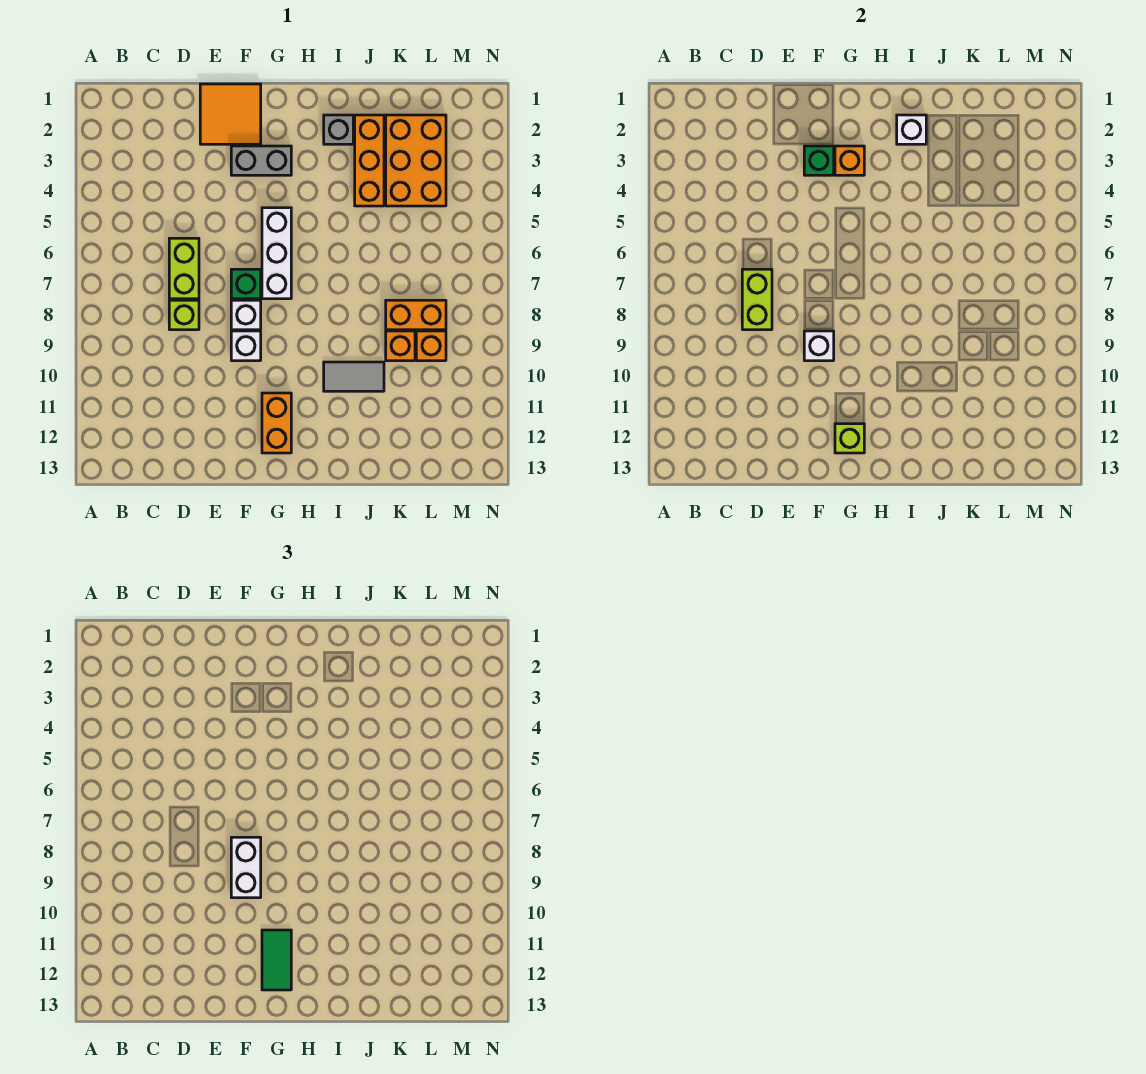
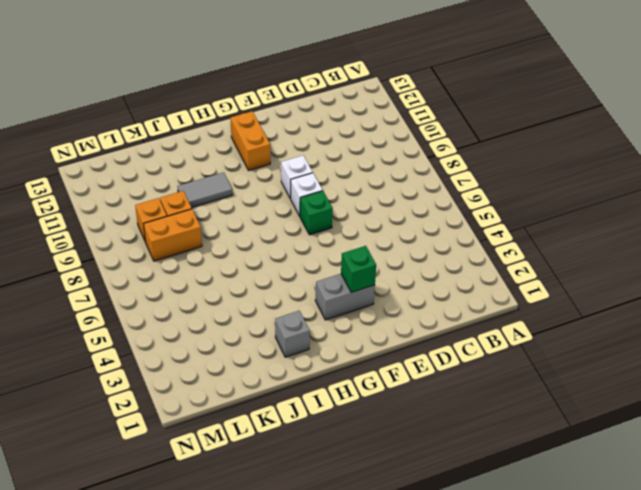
none -> lime 1x2 brick [169,238,199,299]
none -> lime 1x1 brick [169,300,199,330]
none -> orange 2x2 tile [200,84,261,144]

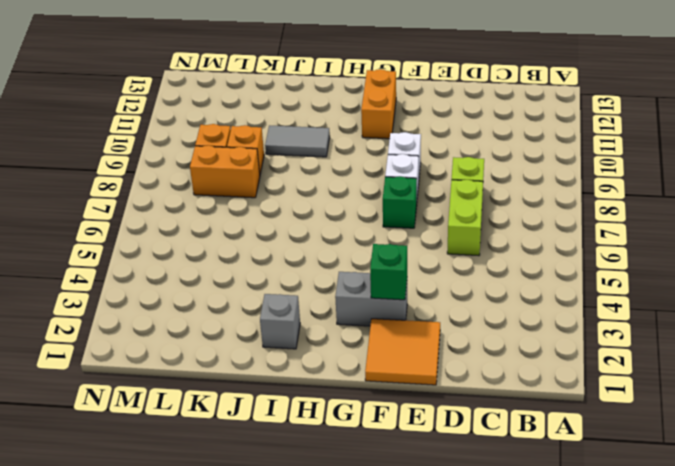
none -> white 1x3 brick [262,208,291,299]
none -> orange 1x3 brick [355,115,384,206]
none -> orange 2x3 brick [386,115,446,206]

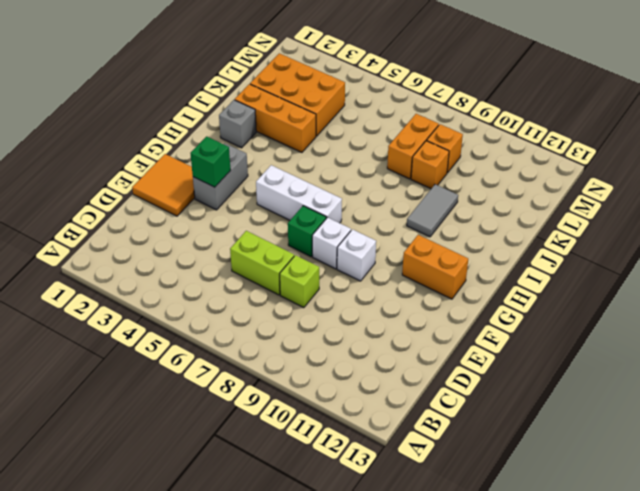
none -> lime 1x2 brick [742,269,772,330]
none -> white 1x1 brick [804,331,834,361]
none -> orange 1x1 brick [835,146,864,175]

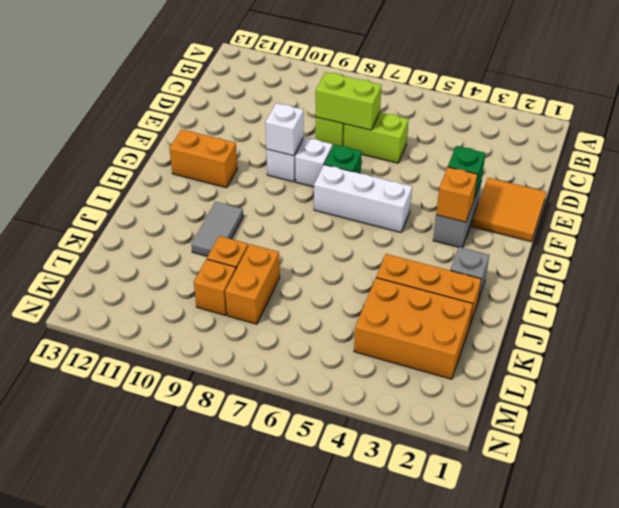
none -> lime 1x1 brick [835,424,864,453]
none -> white 1x1 brick [897,115,926,144]
none -> white 1x2 brick [231,837,261,898]

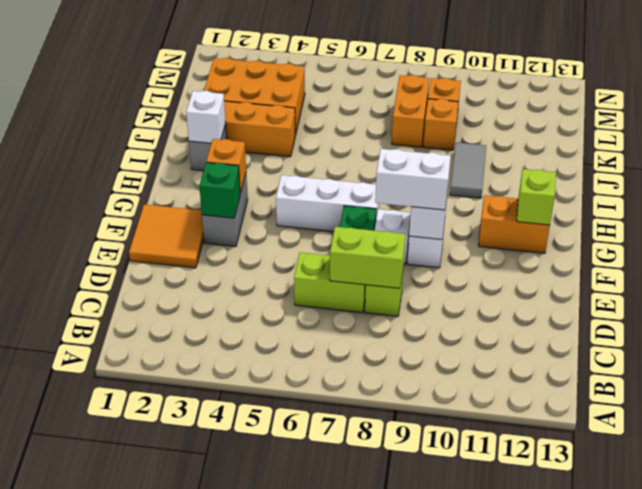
none -> green 1x2 tile [262,930,291,990]

